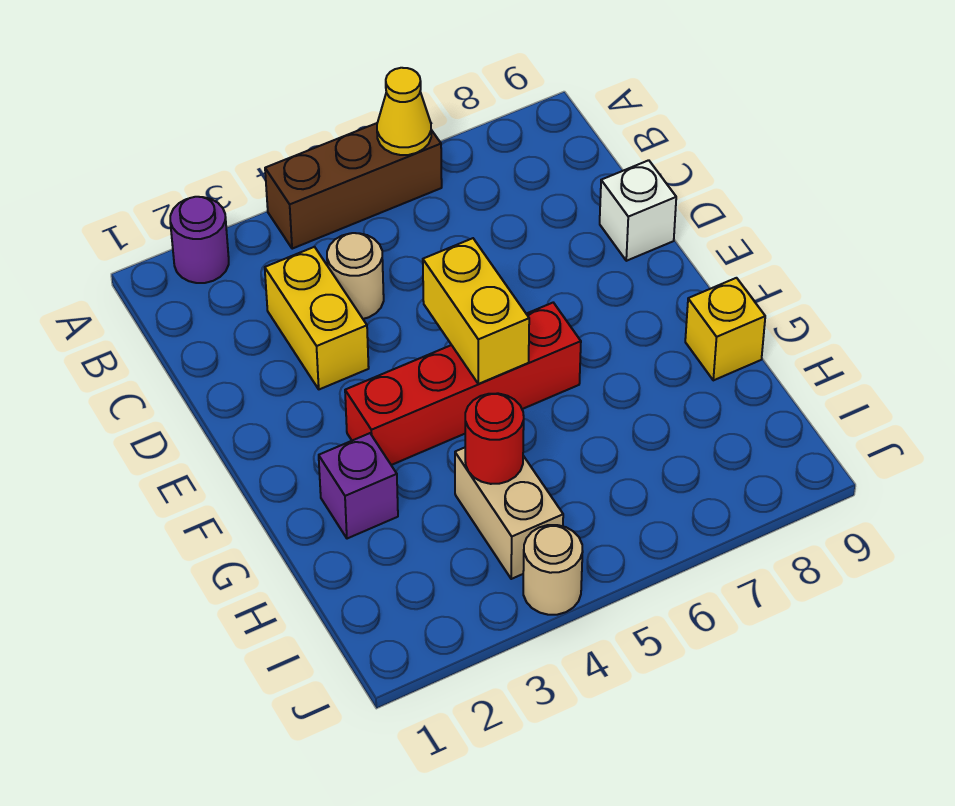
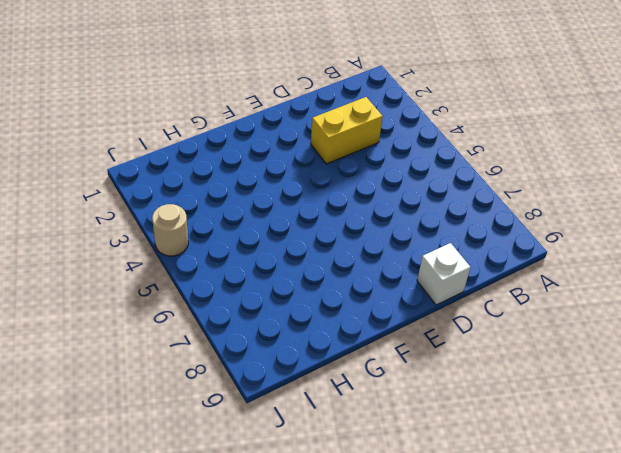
none -> purple 1x1 round brick [170,197,229,283]
none -> brown 1x3 brick [265,123,442,249]
none -> tan 1x1 round brick [327,233,384,319]

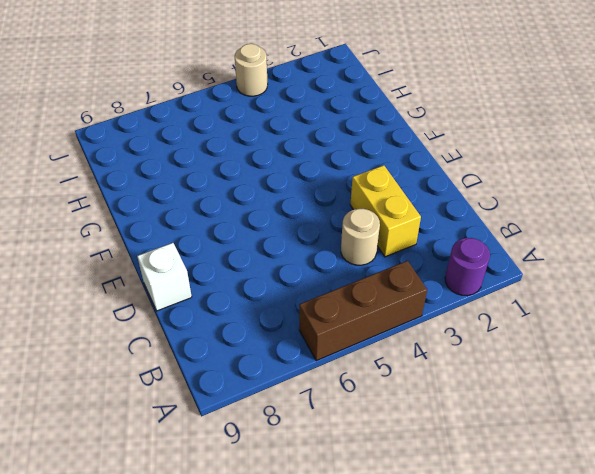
none -> red 1x4 brick [345,303,581,465]
none -> purple 1x1 brick [319,433,398,539]
none -> yellow 1x1 brick [685,278,765,380]

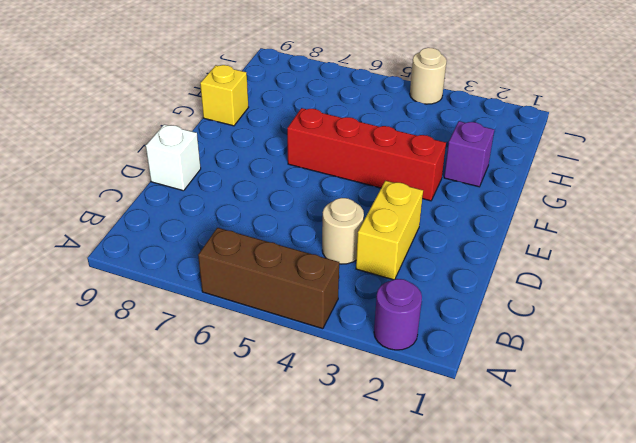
none -> tan 1x2 brick [455,448,563,579]
none -> yellow 1x1 cone [377,68,431,155]
none -> yellow 1x2 brick [423,238,529,384]

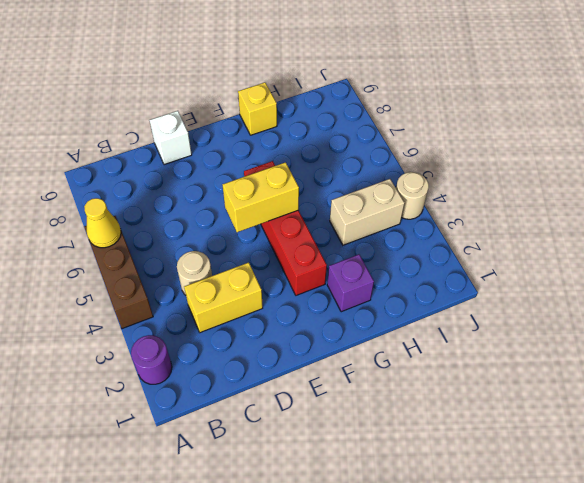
none -> red 1x1 round brick [465,393,524,484]

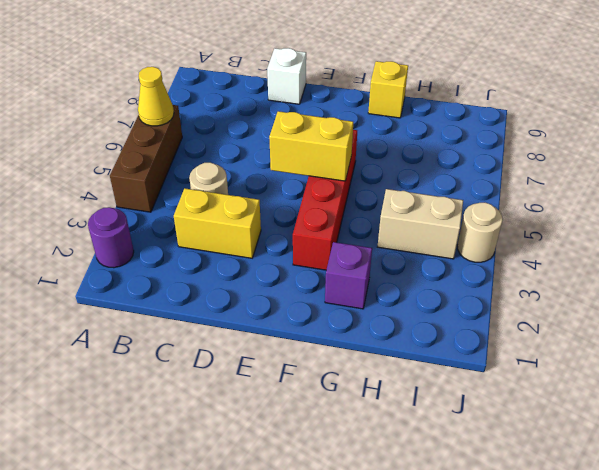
none -> red 1x1 round brick [465,393,524,484]

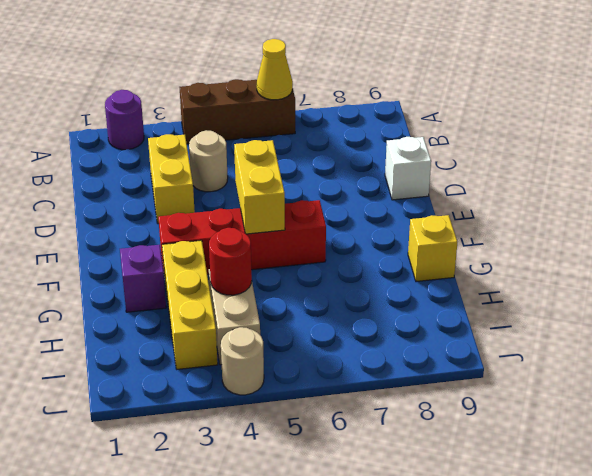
yellow 1x3 brick [162,240,218,369] -> none

